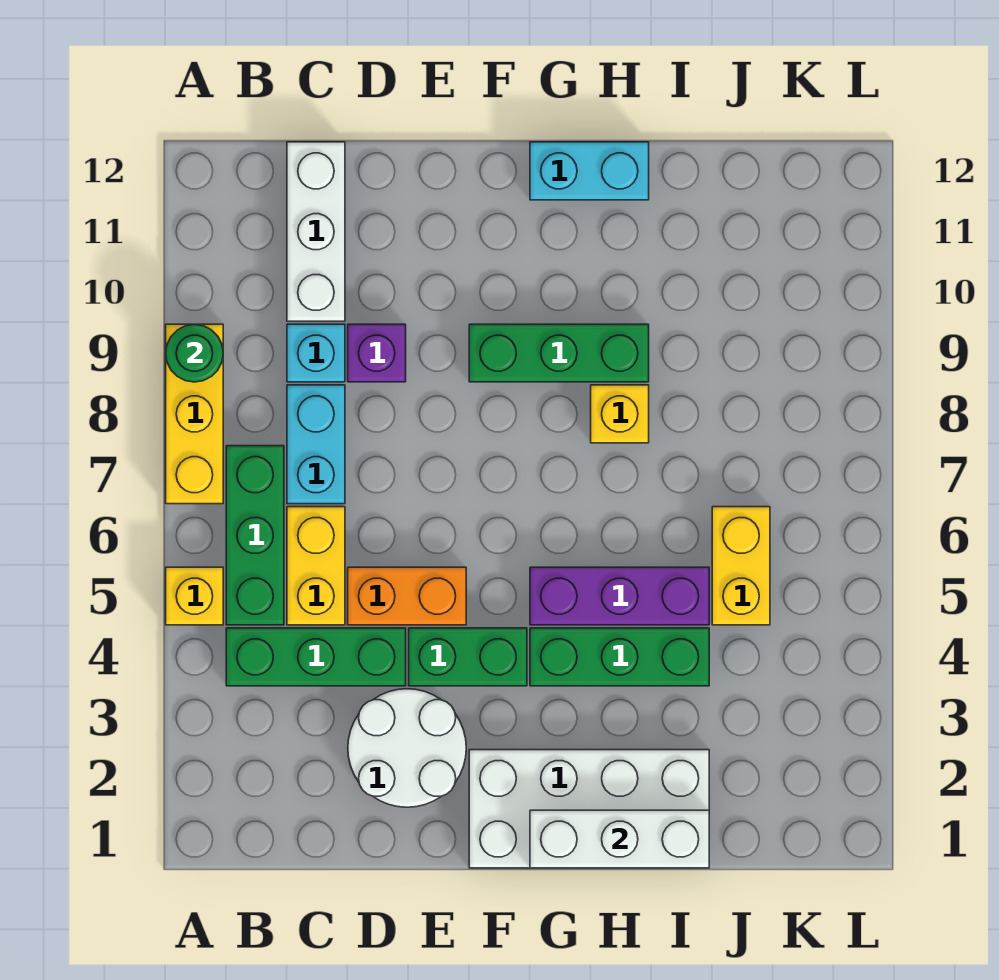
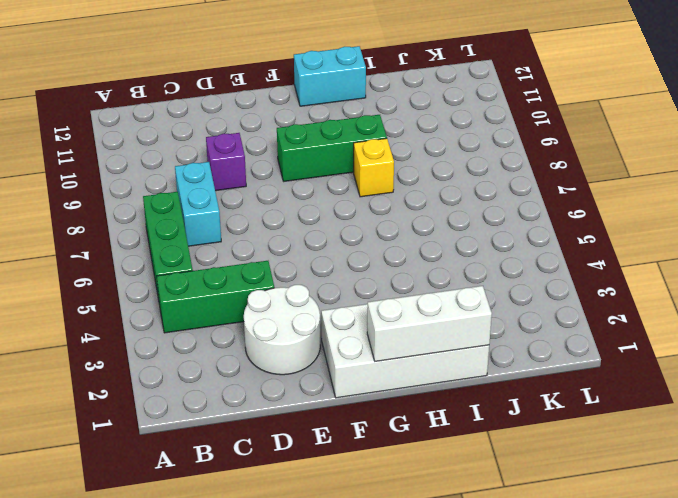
none -> yellow 1x1 brick [166,567,223,625]
none -> yellow 1x3 brick [166,324,223,504]
none -> yellow 1x2 brick [287,507,345,625]

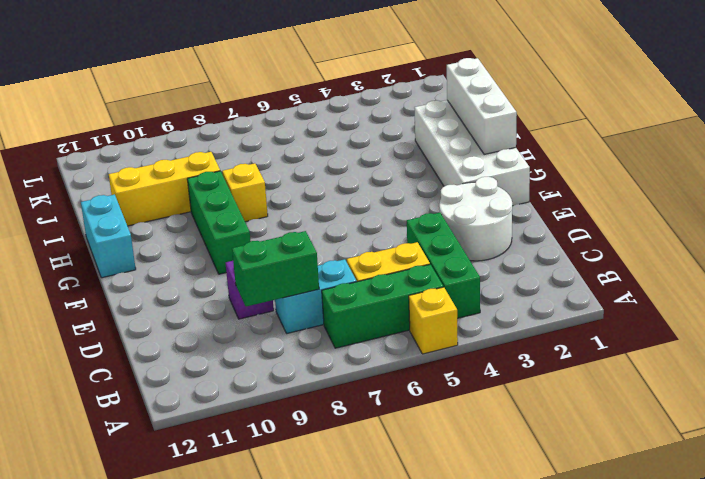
green 1x2 brick [232,231,319,306] -> green 1x2 brick turned to [409,628,527,686]
yellow 1x3 brick [109,152,220,226] -> yellow 1x3 brick moved to [166,324,223,504]
none -> cyan 1x1 brick [287,324,345,382]
none -> white 1x3 brick [287,142,345,321]
none -> orange 1x2 brick [348,567,466,625]

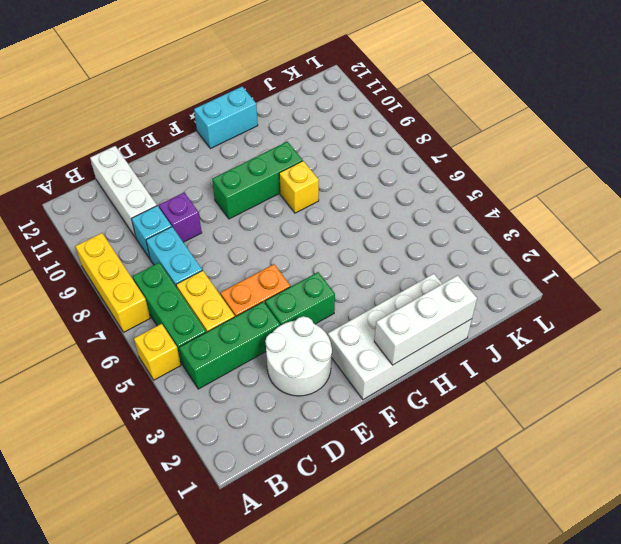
none -> green 1x3 brick [530,628,709,686]
none -> purple 1x3 brick [530,567,709,625]
none -> yellow 1x2 brick [712,507,770,625]

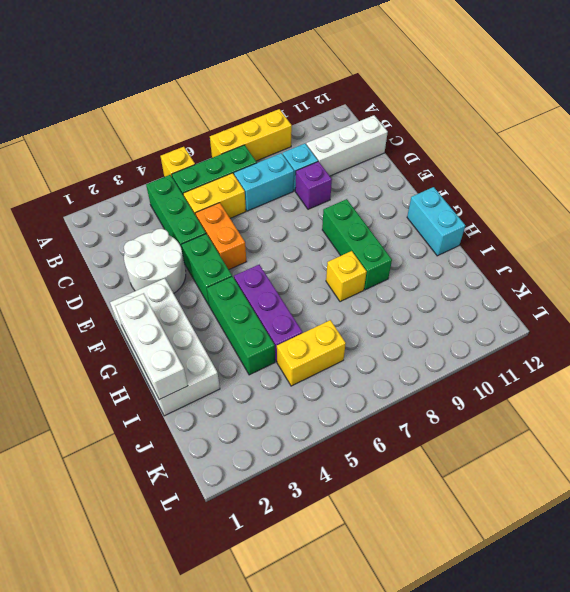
none -> green 1x1 round brick [166,324,223,382]

